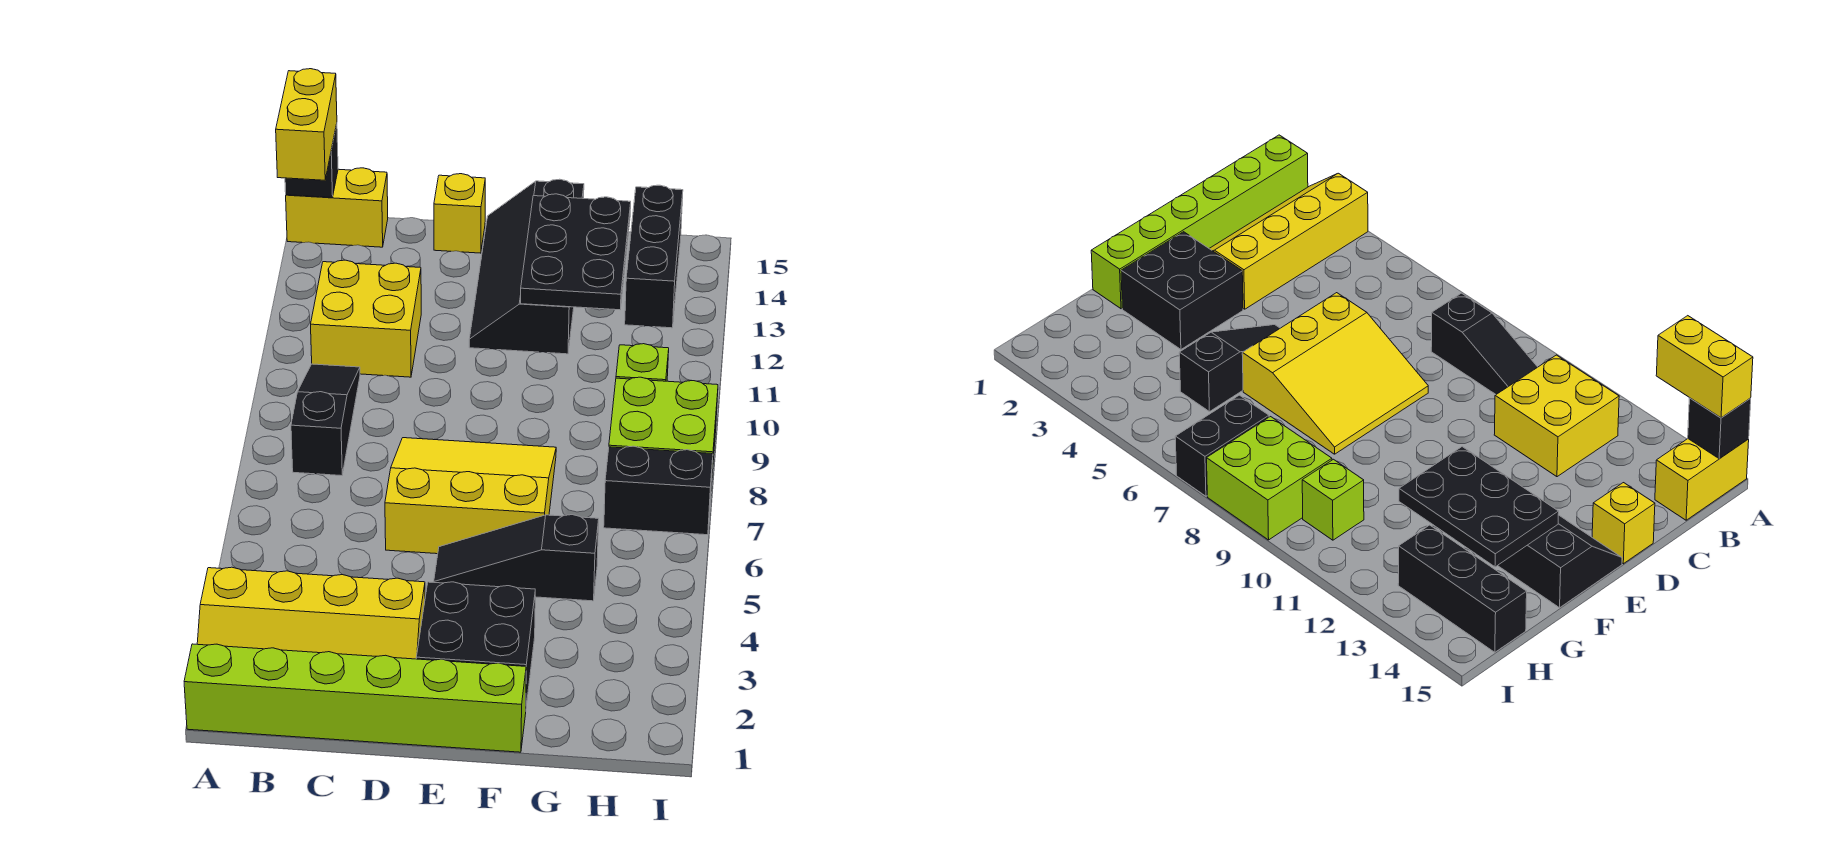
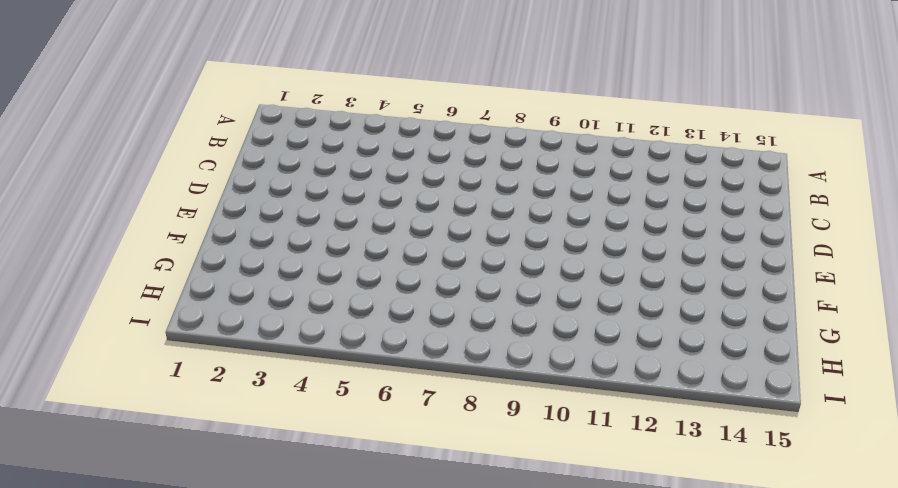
none -> lime 1x6 brick [184,644,526,752]
none -> yellow 2x4 slope [197,567,425,659]
none -> yellow 1x2 brick [286,168,388,247]

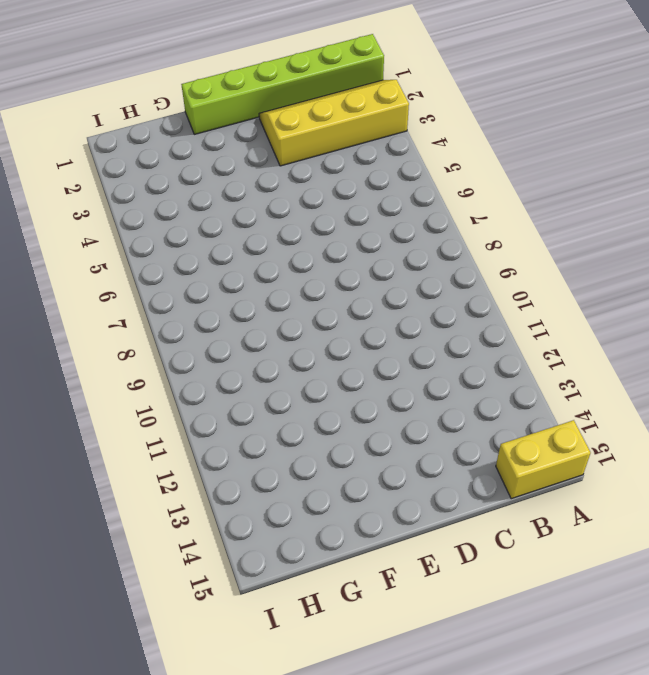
none -> black 1x3 slope [291,364,360,476]
none -> yellow 2x2 brick [311,260,421,377]
none -> yellow 3x3 slope [385,438,556,554]

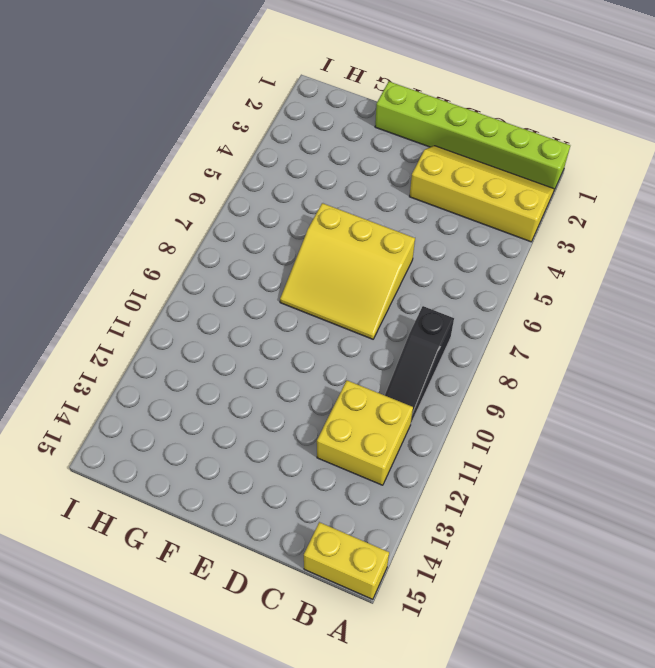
none -> yellow 1x1 brick [434,174,485,253]
none -> black 2x2 brick [416,582,535,706]
none -> black 1x3 slope [434,515,599,601]

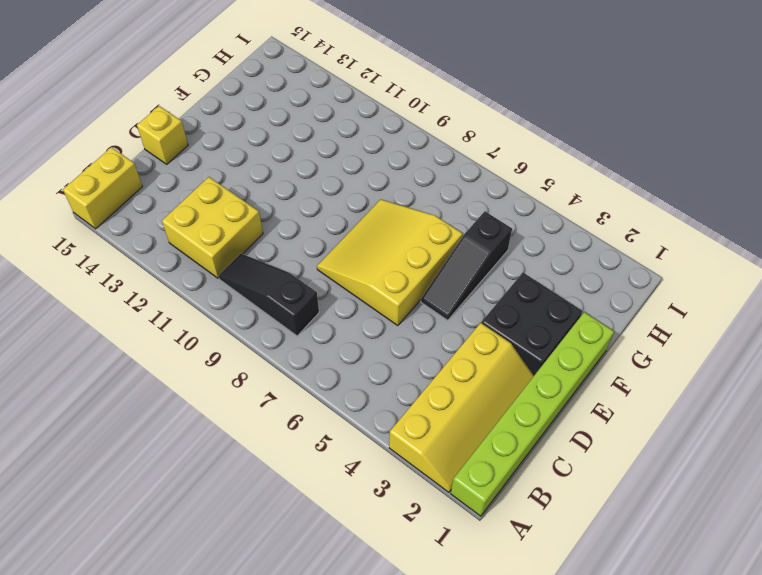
none -> black 2x4 slope [469,179,584,354]
none -> black 1x2 brick [604,446,713,535]
none -> lime 2x2 brick [609,377,718,486]

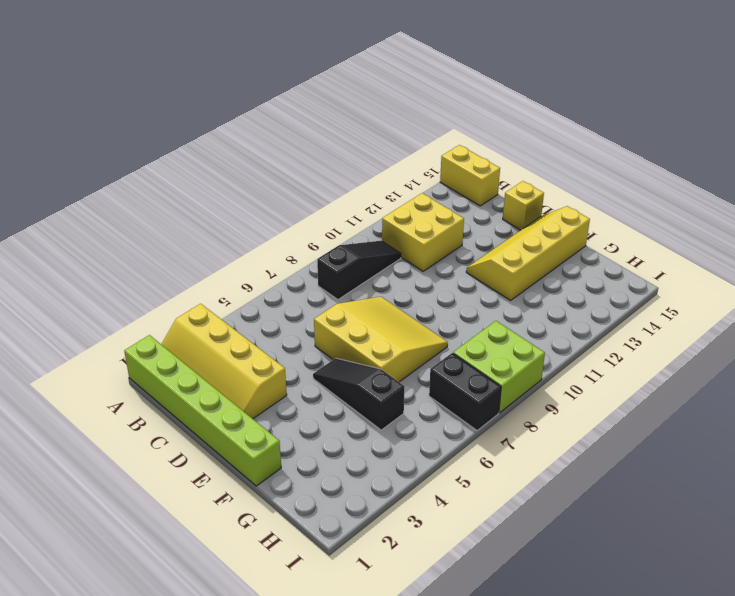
yellow 2x4 slope [466,206,590,300] -> black 2x4 slope [469,179,584,354]
none -> black 2x2 brick [416,582,535,706]
none -> lime 1x1 brick [616,344,669,381]
none -> black 1x3 brick [625,185,683,328]

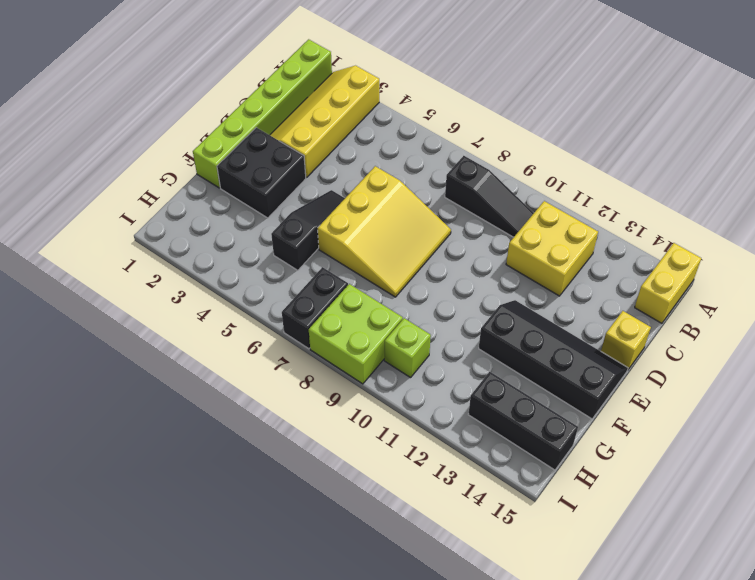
none -> black 1x1 brick [285,124,338,198]
none -> black 2x3 plate [521,194,631,310]
none -> yellow 1x2 brick [276,69,337,180]

